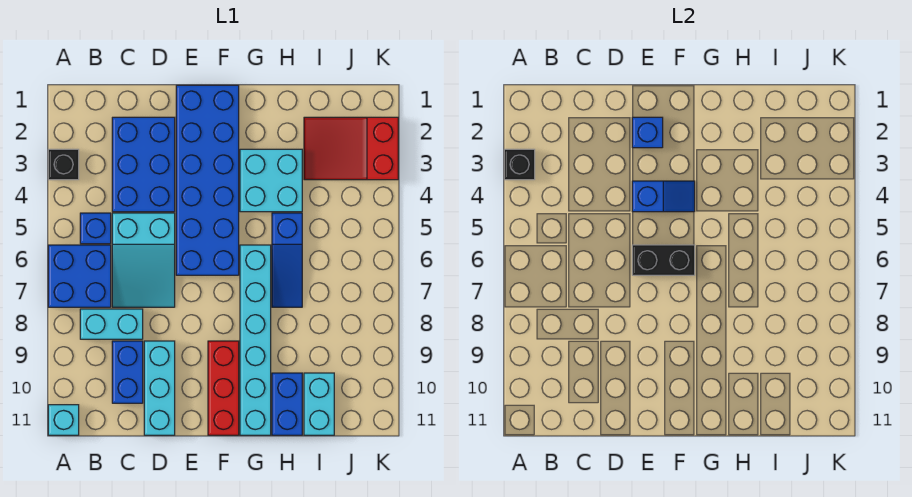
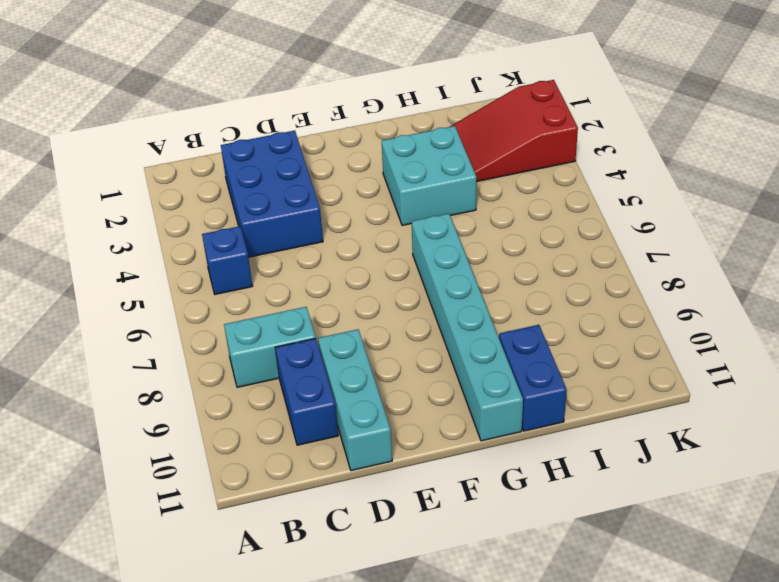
none -> black 1x1 brick [48,149,79,180]
none -> blue 2x2 brick [48,245,111,307]
none -> cyan 1x1 brick [48,405,79,435]

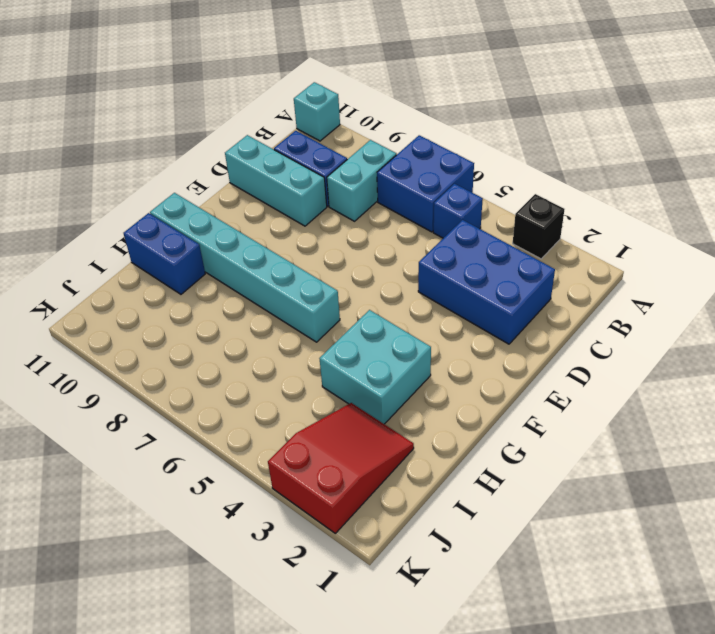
none -> cyan 2x3 slope [112,213,175,307]
none -> blue 2x6 brick [176,85,239,275]
none -> red 1x3 brick [208,341,239,435]

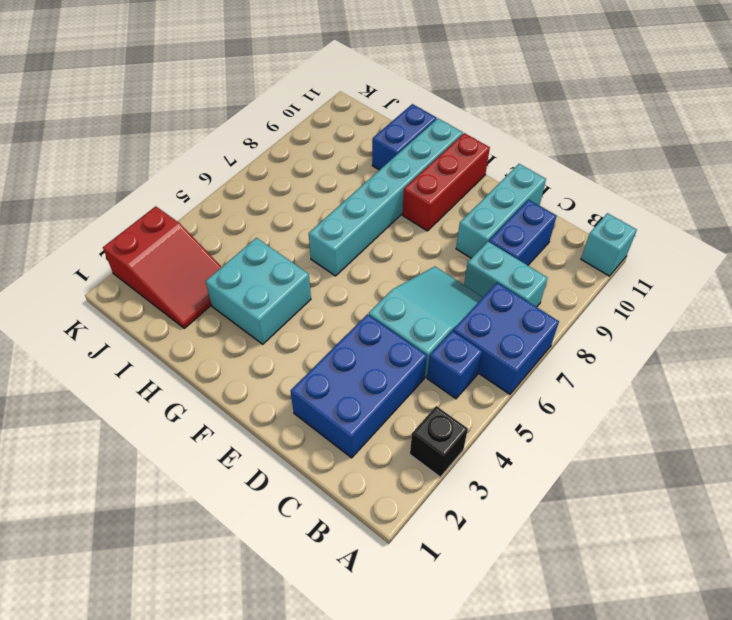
none -> blue 2x6 brick [176,85,239,275]
none -> blue 1x3 slope [272,213,302,307]
none -> cyan 1x2 brick [304,373,334,435]

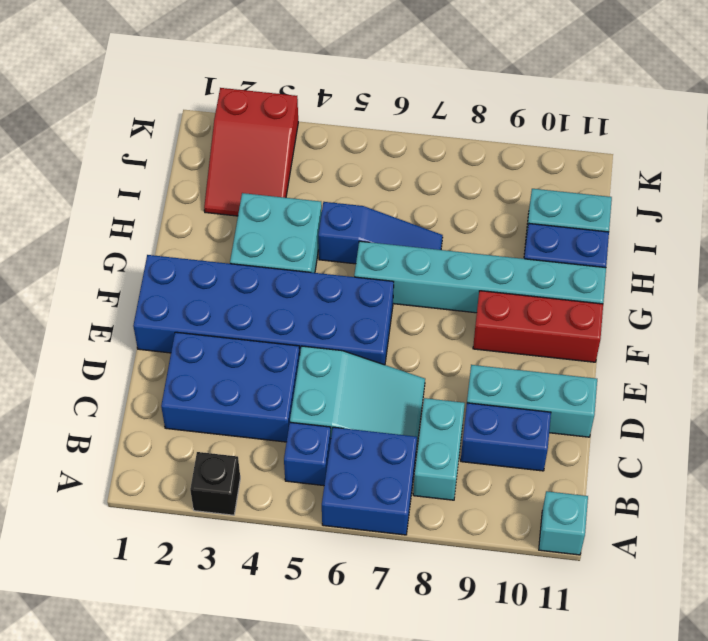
none -> black 1x1 brick [504,149,535,180]
none -> blue 1x1 brick [632,117,663,148]
none -> blue 1x2 slope [632,181,695,212]

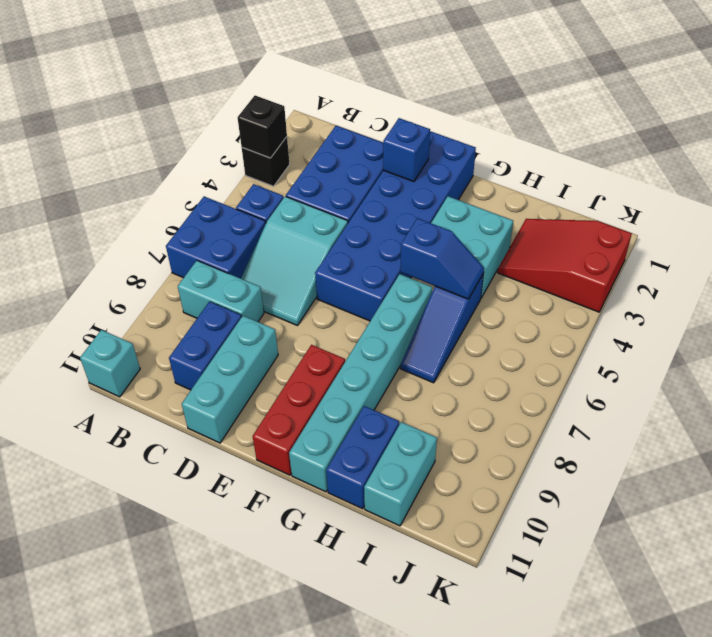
blue 1x2 slope [400,218,484,299] -> blue 1x2 slope moved to [632,181,695,212]
none -> black 1x2 brick [632,245,695,275]

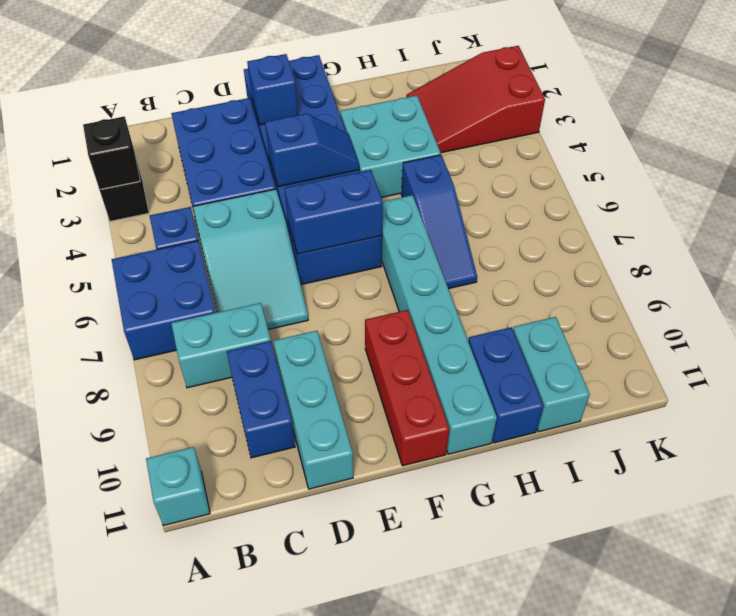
blue 1x2 brick [285,170,383,254] -> black 1x2 brick [632,245,695,275]

